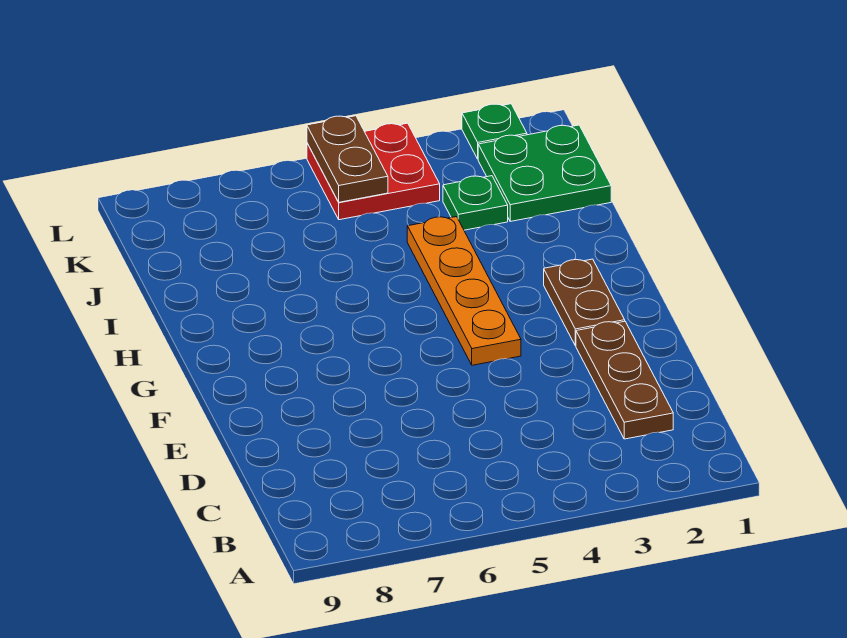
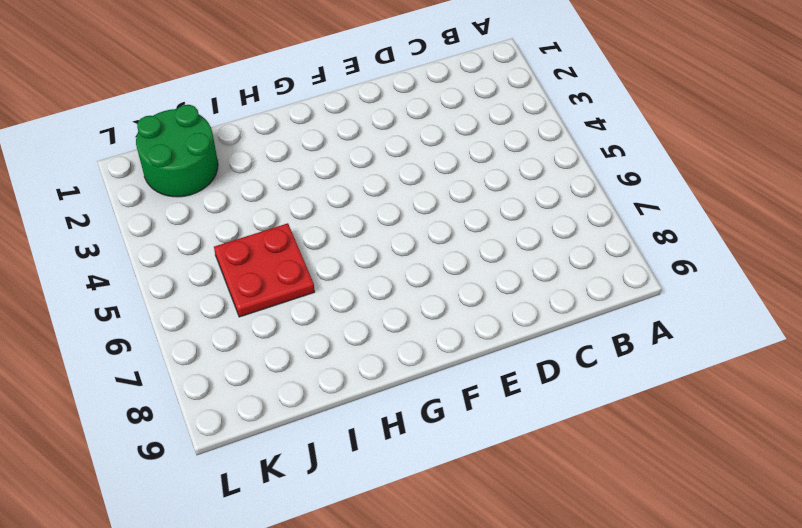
red 2x2 plate [214,223,315,317] -> red 2x2 plate moved to [307,123,440,220]
green 2x2 round brick [136,105,218,197] -> green 2x2 plate [478,125,611,221]
none -> brown 1x3 plate [576,321,673,439]
none -> brown 1x2 plate [544,259,625,346]

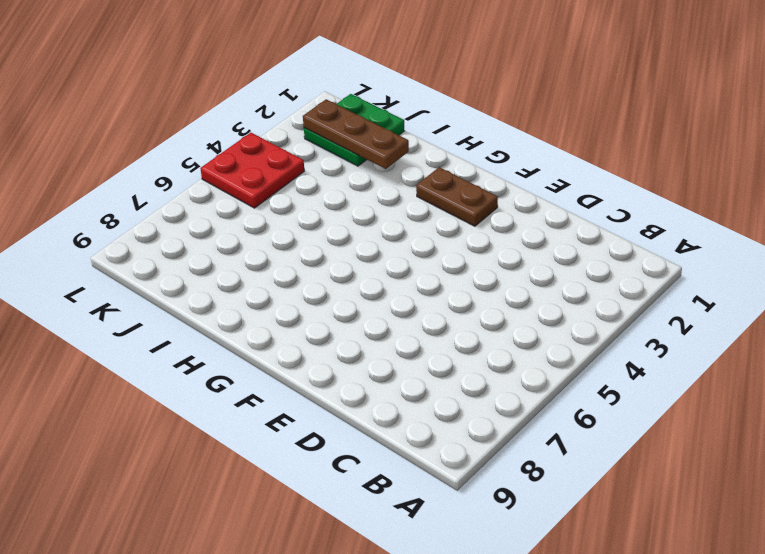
brown 1x3 plate [303,99,409,169] -> brown 1x3 plate moved to [576,321,673,439]
none -> orange 1x4 plate [407,217,521,365]
none -> green 1x1 plate [443,176,508,230]

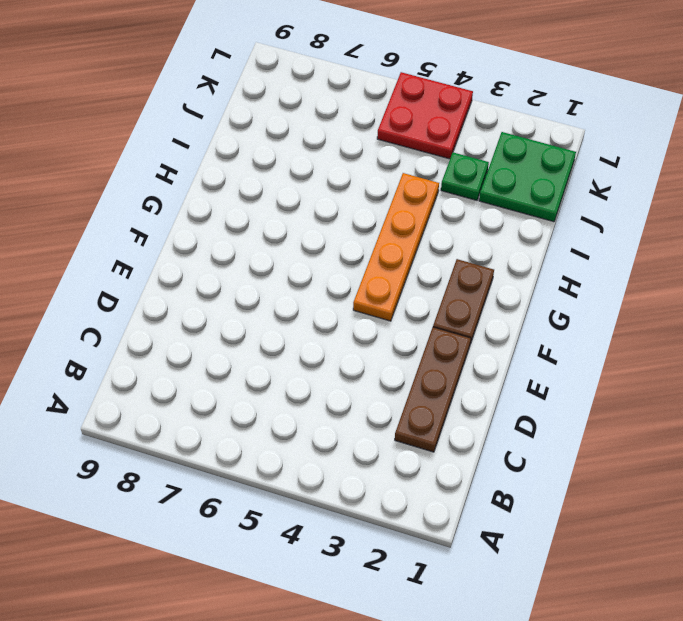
none -> green 1x1 plate [462,104,527,159]
none -> brown 1x2 plate [307,116,388,202]

